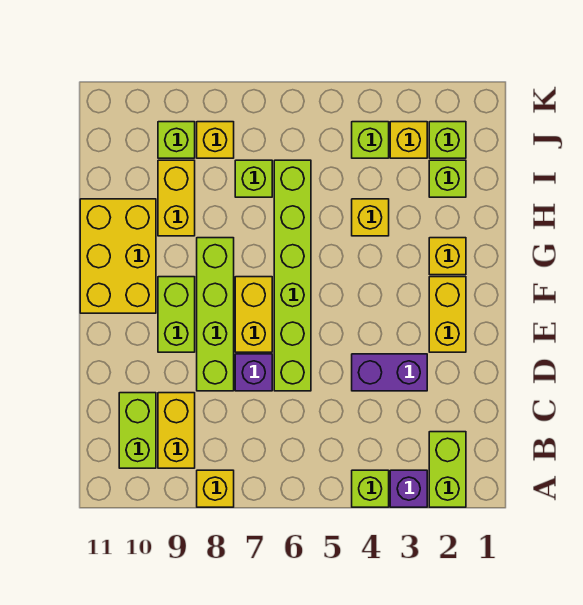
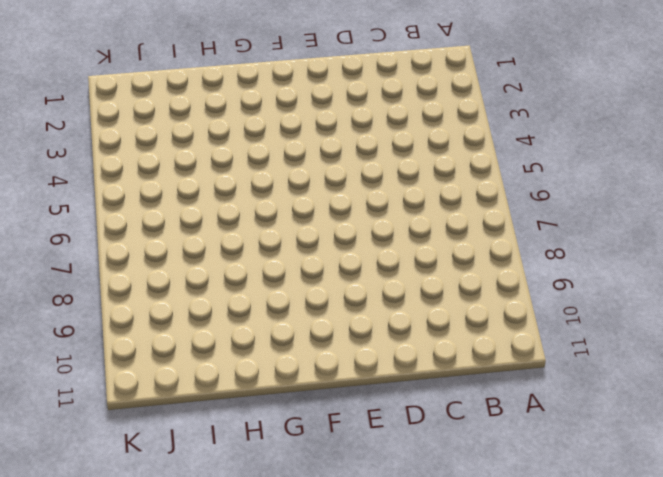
none -> lime 1x2 brick [429,432,466,507]
none -> purple 1x1 brick [390,470,427,507]
none -> lime 1x1 brick [352,470,389,507]

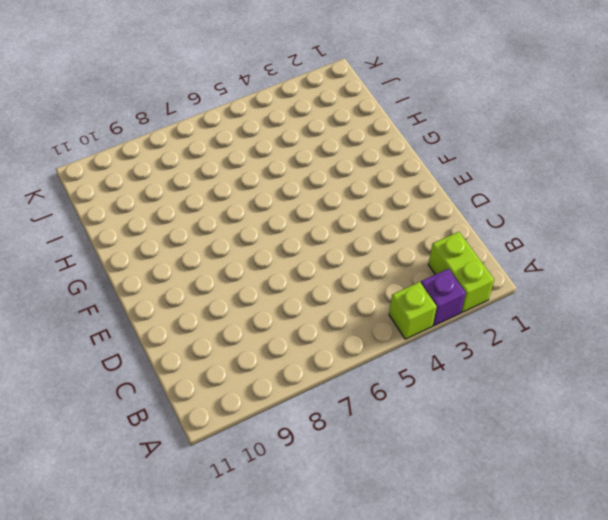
none -> yellow 1x1 brick [197,470,234,507]
none -> yellow 1x2 brick [158,393,195,468]
none -> lime 1x2 brick [119,393,156,468]

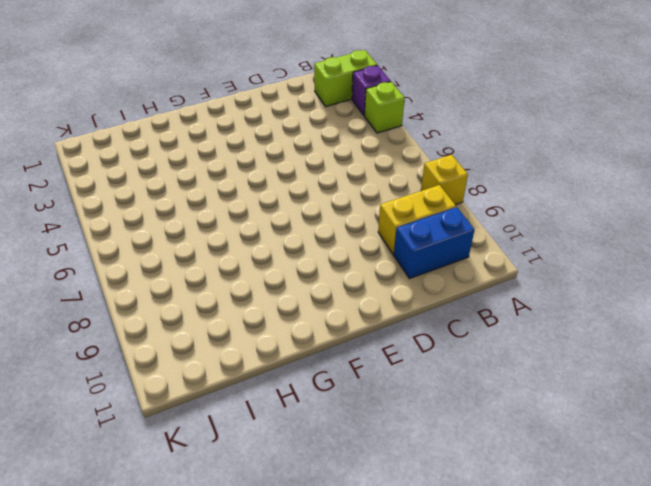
blue 1x2 brick [394,207,474,279] -> lime 1x2 brick [119,393,156,468]
none -> purple 1x2 brick [352,354,427,391]
none -> lime 1x6 brick [274,160,311,391]
none -> purple 1x1 brick [235,354,272,391]

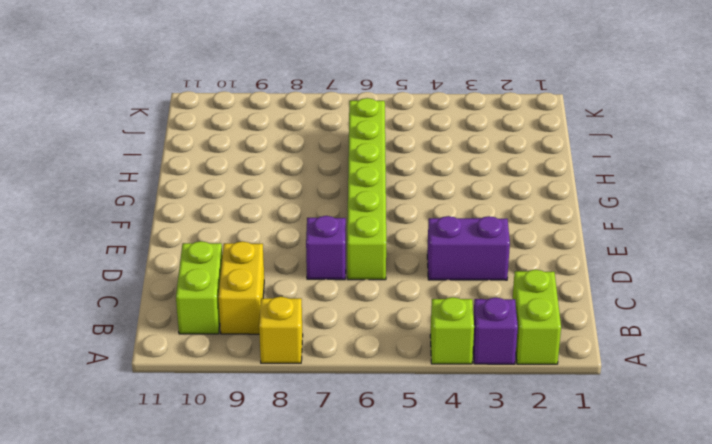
none -> lime 1x4 brick [197,238,234,391]
none -> yellow 1x2 brick [429,277,466,352]
none -> yellow 1x2 brick [235,277,272,352]

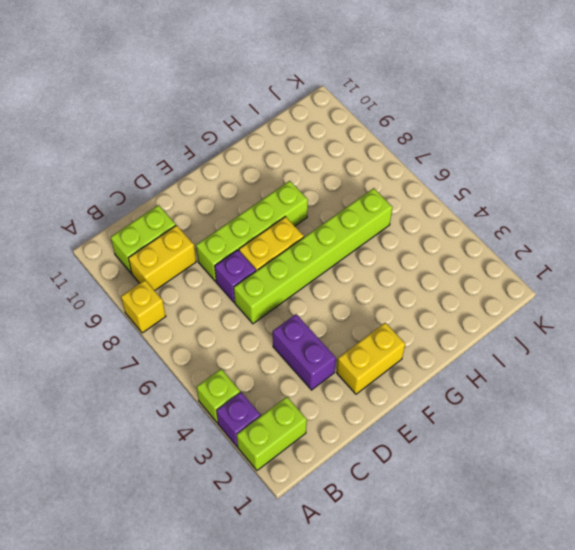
none -> lime 1x2 brick [158,277,195,352]
none -> yellow 2x3 brick [80,199,156,313]
none -> yellow 1x1 brick [429,238,466,275]

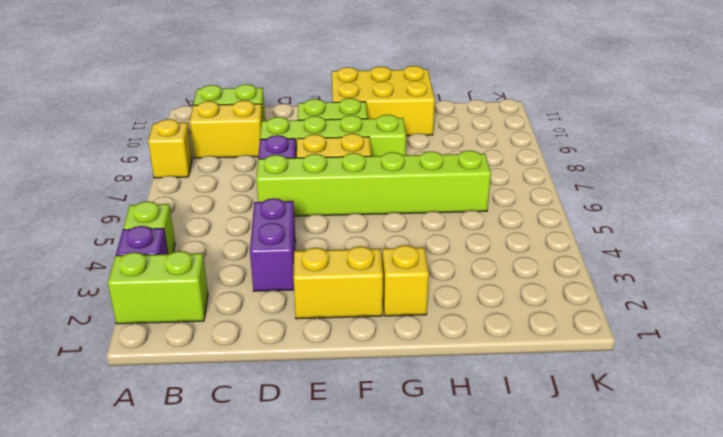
none -> yellow 1x1 brick [352,199,389,236]
none -> yellow 1x2 brick [158,160,195,236]
none -> lime 1x1 brick [429,160,466,197]

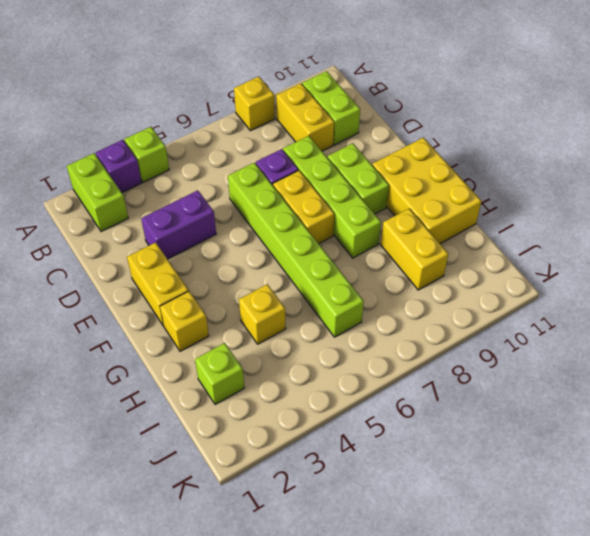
none -> lime 1x1 brick [235,160,272,197]
none -> lime 1x1 brick [429,122,466,158]
none -> yellow 1x1 brick [390,122,427,158]

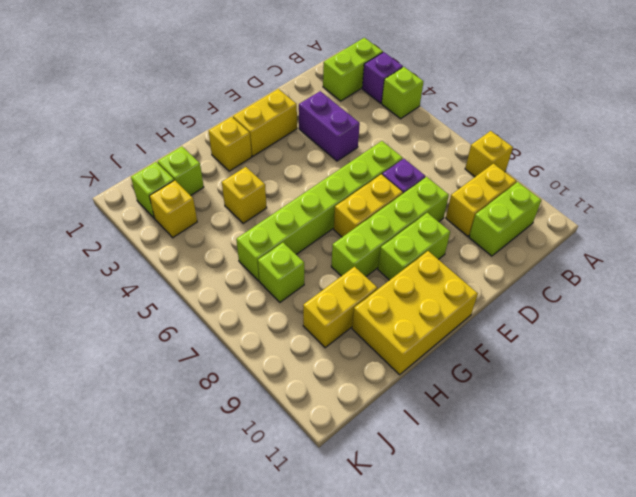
none -> lime 1x1 brick [352,122,389,158]
none -> yellow 1x1 brick [197,122,234,158]
none -> lime 1x1 brick [158,122,195,158]

